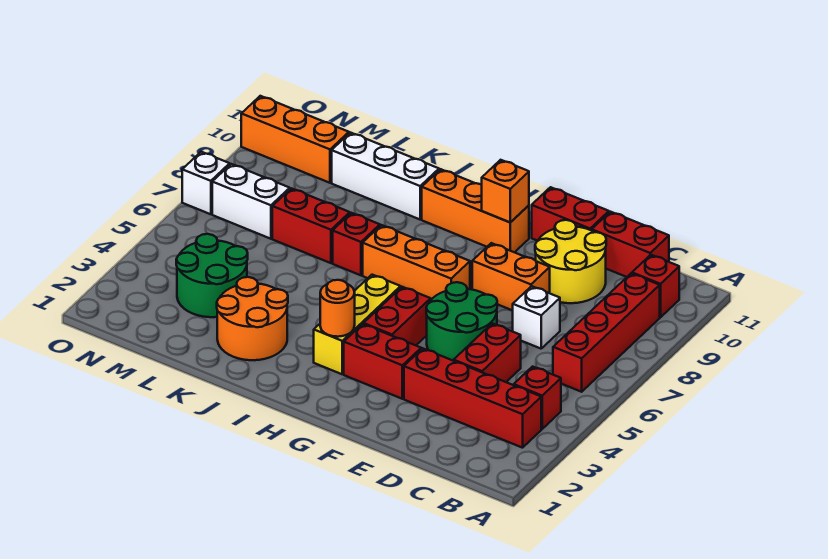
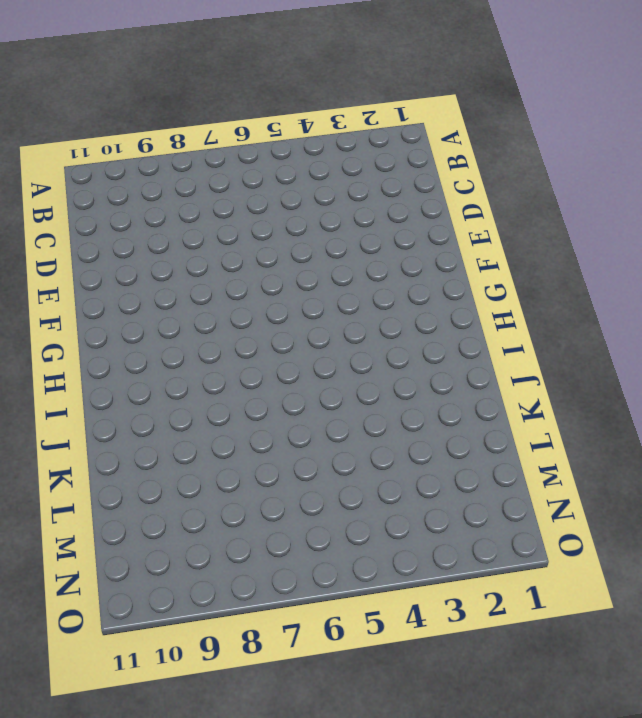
none -> red 1x4 brick [404,348,541,448]
none -> red 1x1 brick [514,367,561,429]
none -> red 1x4 brick [553,273,660,392]

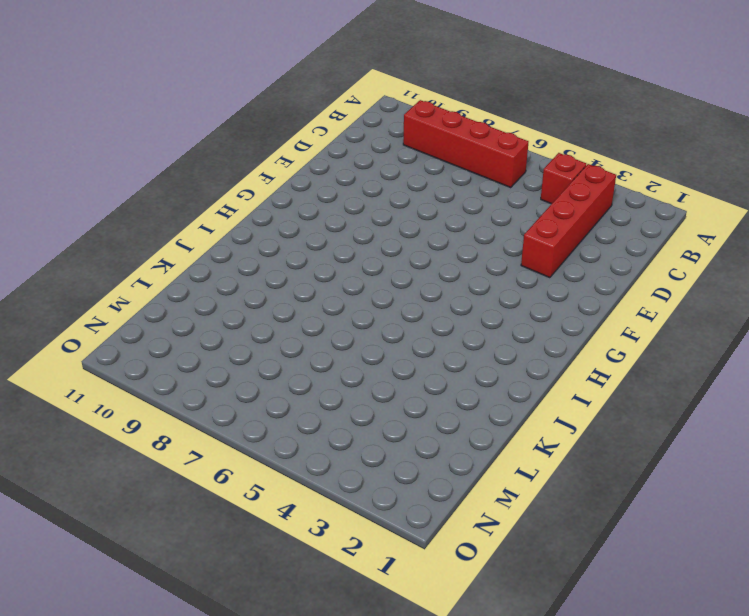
none -> red 1x1 brick [632,255,679,317]
none -> red 1x2 brick [592,212,669,277]
none -> red 1x2 brick [454,323,521,382]

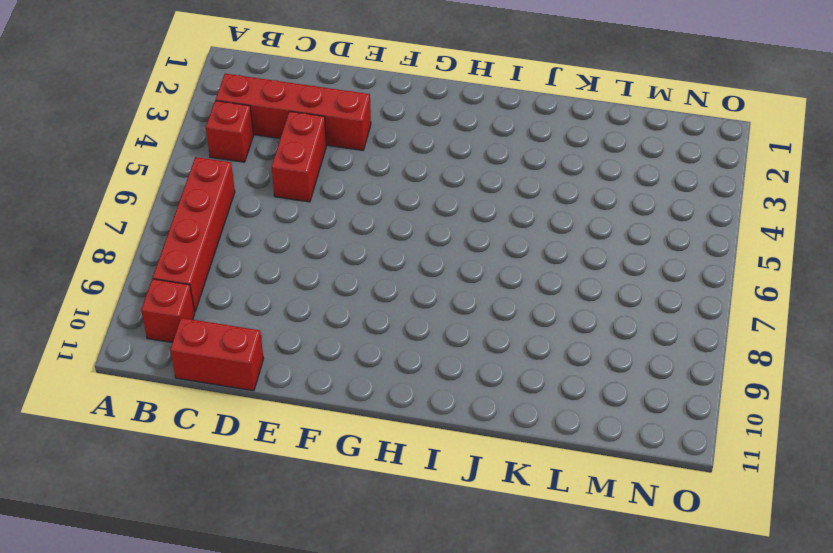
none -> white 1x1 brick [513,286,560,349]
none -> yellow 2x2 round brick [535,220,606,303]
none -> green 2x2 round brick [426,282,497,361]

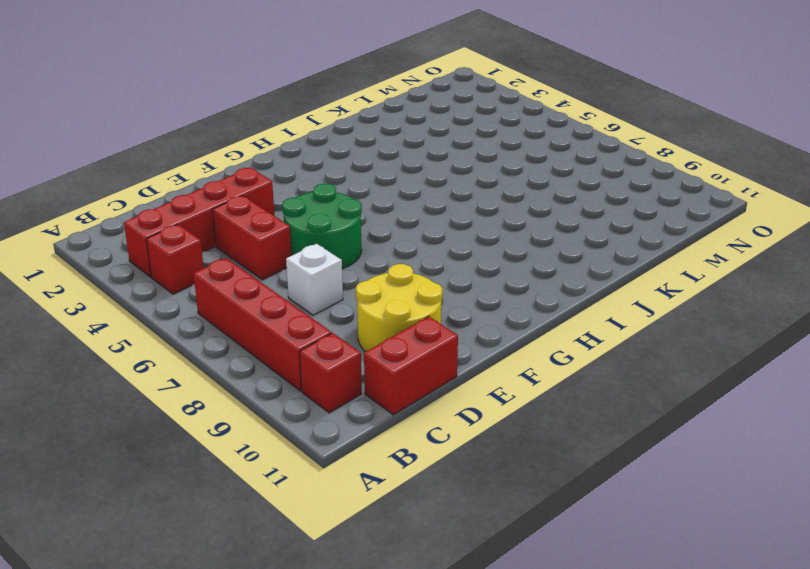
none -> orange 1x2 brick [472,243,550,311]
none -> red 1x2 brick [532,187,609,241]
none -> red 1x2 brick [344,324,421,399]

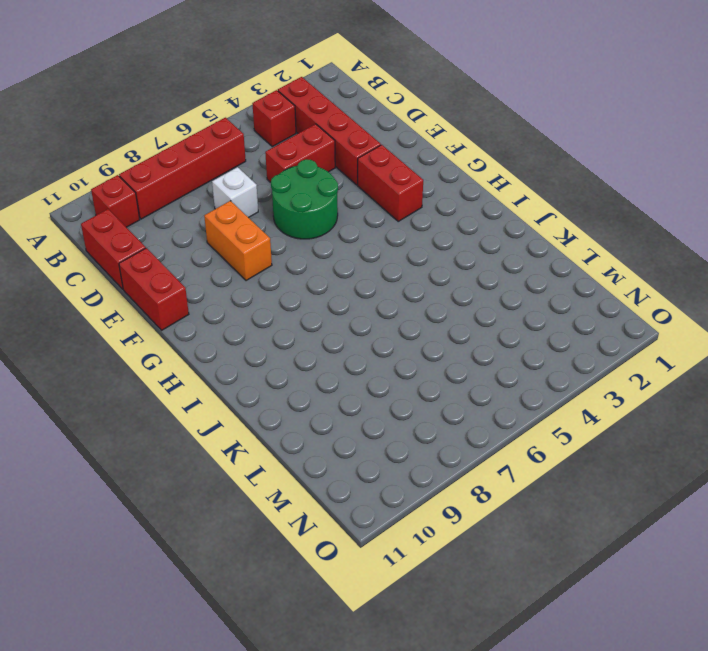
none -> yellow 2x2 round brick [535,220,606,303]
none -> red 1x2 brick [363,287,431,345]
none -> orange 1x3 brick [363,225,470,300]

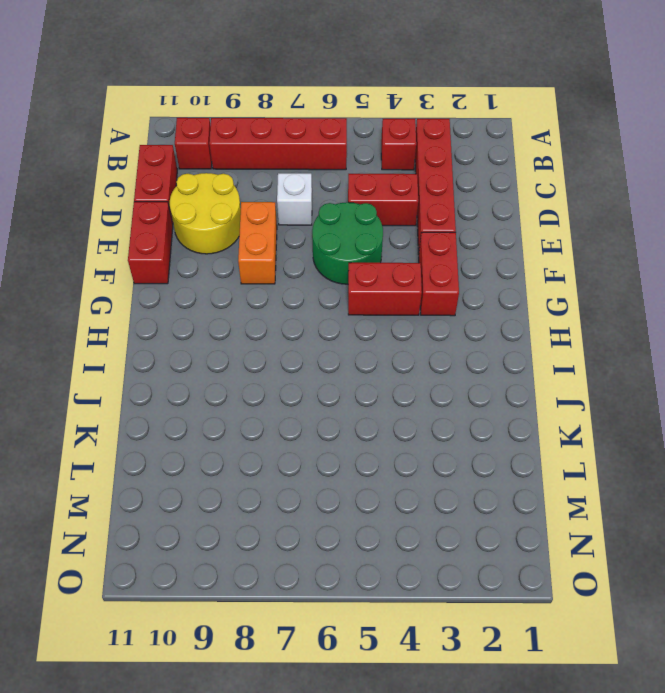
none -> orange 1x3 brick [363,225,470,300]
none -> orange 1x3 brick [422,169,529,252]
none -> yellow 1x3 brick [314,275,401,374]

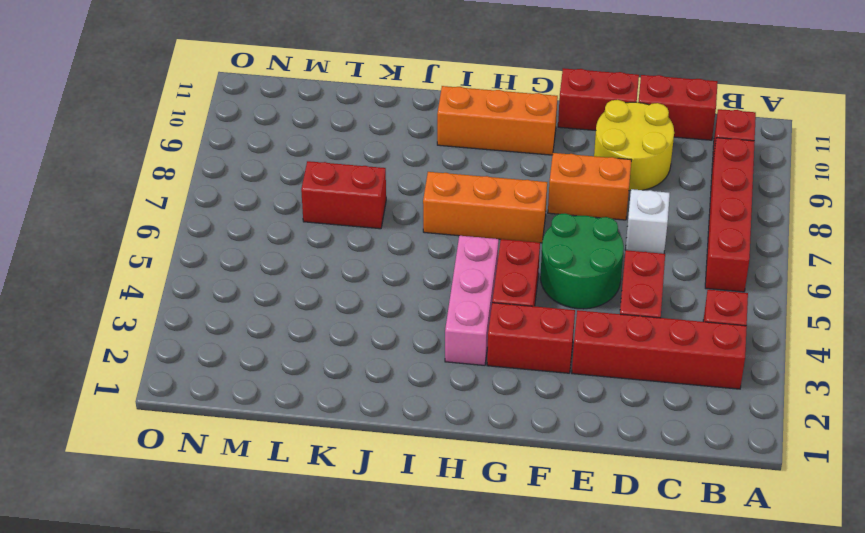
pink 1x3 brick [445,236,499,365] -> yellow 1x3 brick [314,275,401,374]
none -> orange 2x2 round brick [217,277,288,360]
none -> red 1x1 brick [333,213,380,275]
none -> white 1x3 brick [332,133,439,219]

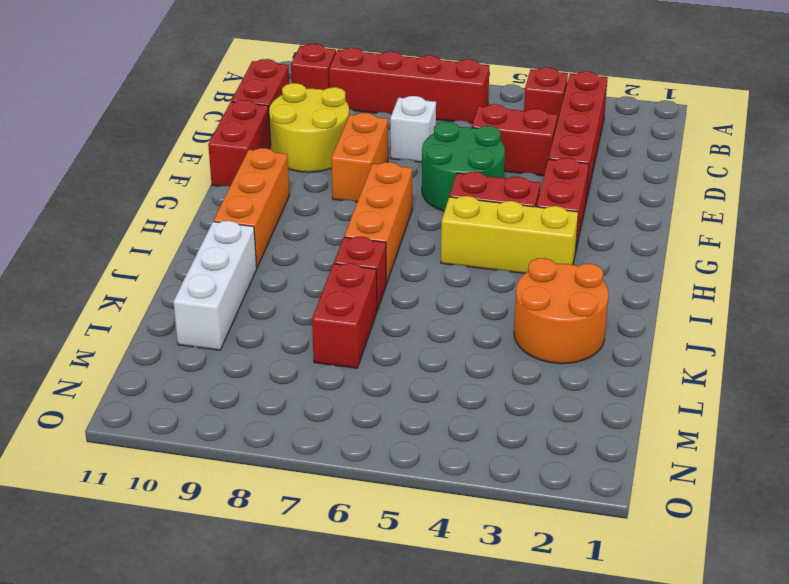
none -> green 2x2 round brick [176,234,248,317]
none -> white 1x2 brick [212,164,290,239]
none -> orange 1x3 brick [241,96,349,183]

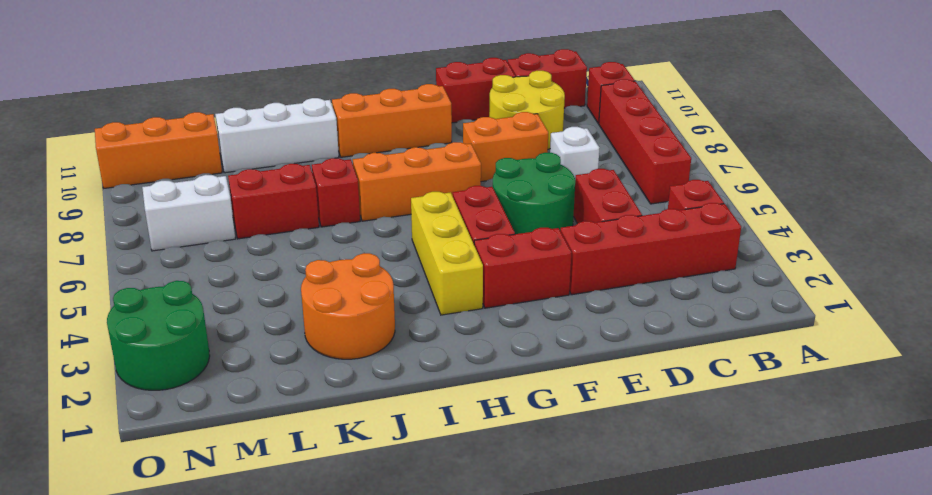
green 2x2 round brick [107,281,210,390] -> green 2x2 round brick moved to [176,234,248,317]
none -> white 1x1 brick [182,152,230,214]
none -> orange 1x1 brick [482,160,529,222]
none -> orange 1x1 round brick [320,280,355,337]

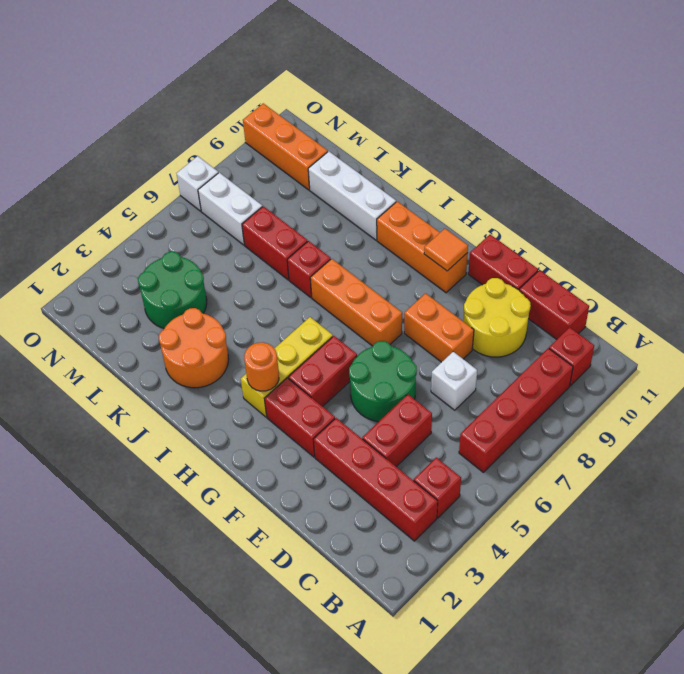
orange 1x1 tile [424,229,468,271] -> orange 1x1 brick [482,160,529,222]

